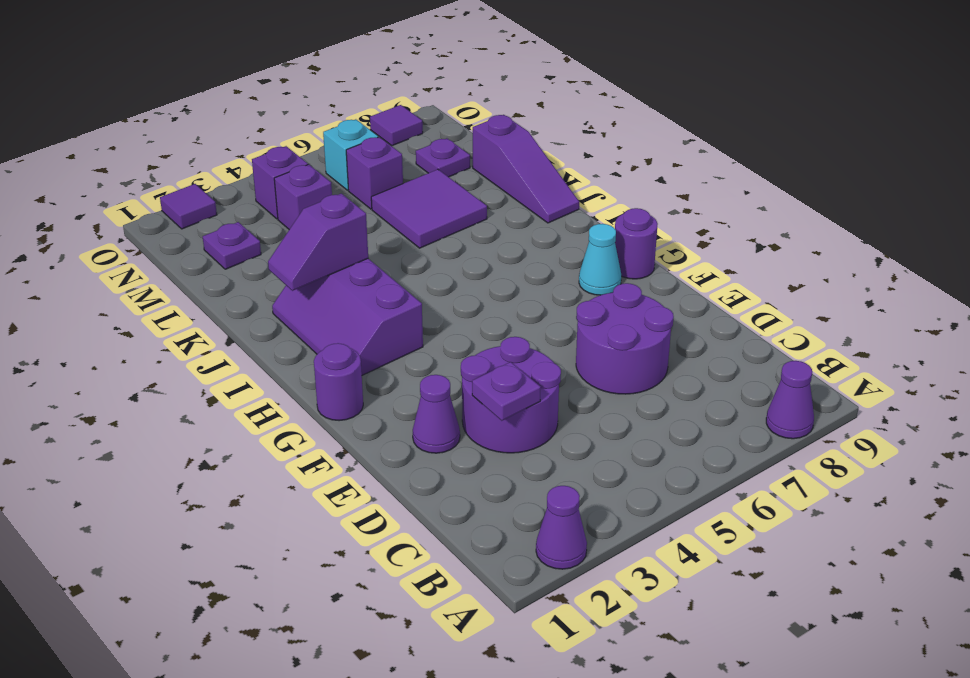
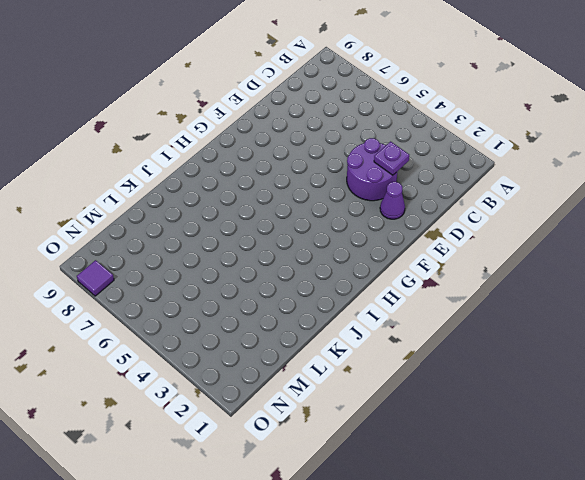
none -> purple 1x1 cone [536,486,587,569]
none -> purple 1x1 cone [766,361,814,439]
none -> purple 2x2 round brick [576,283,674,394]

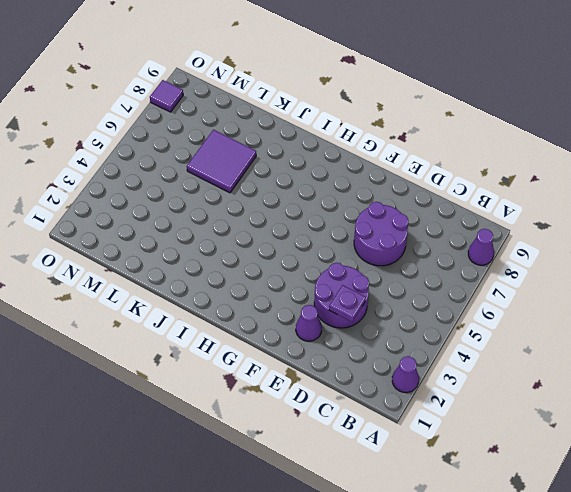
none -> purple 1x1 round brick [314,343,363,421]
none -> cyan 1x1 cone [579,224,621,295]
none -> purple 1x1 round brick [615,208,658,279]

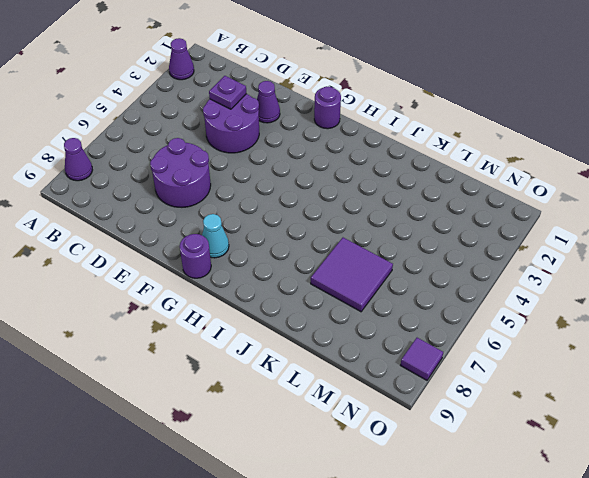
none -> purple 2x3 slope [272,259,423,375]
none -> purple 1x3 slope [473,115,579,223]
none -> purple 1x1 plate [203,222,261,269]

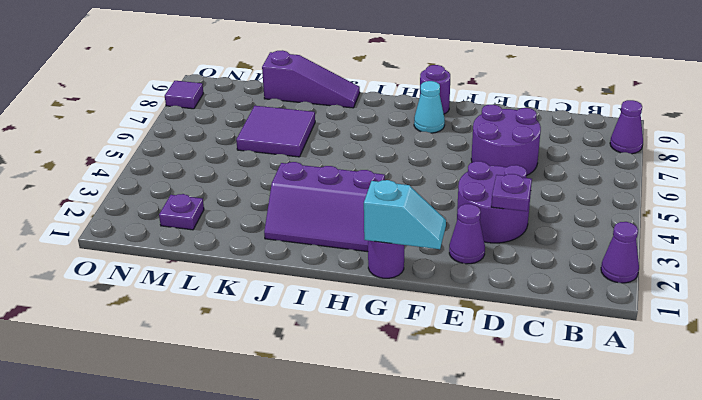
cyan 1x2 slope [364,180,446,249] -> none
none -> purple 1x1 brick [274,165,332,229]
none -> purple 1x1 brick [346,137,403,209]
none -> purple 1x1 plate [416,138,470,177]

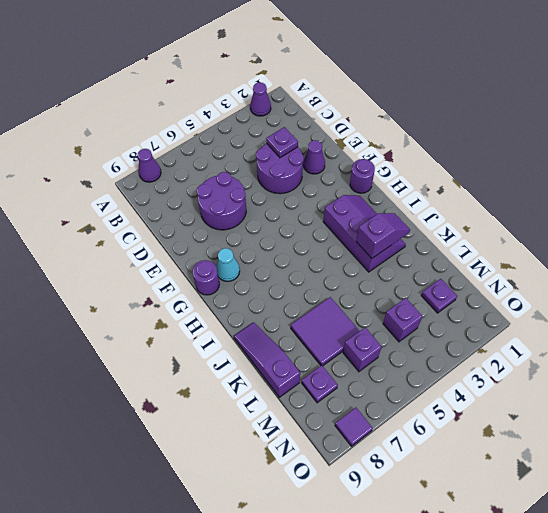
none -> purple 1x1 brick [252,146,308,219]
none -> cyan 1x1 brick [323,119,378,190]
none -> purple 1x1 tile [160,184,217,229]

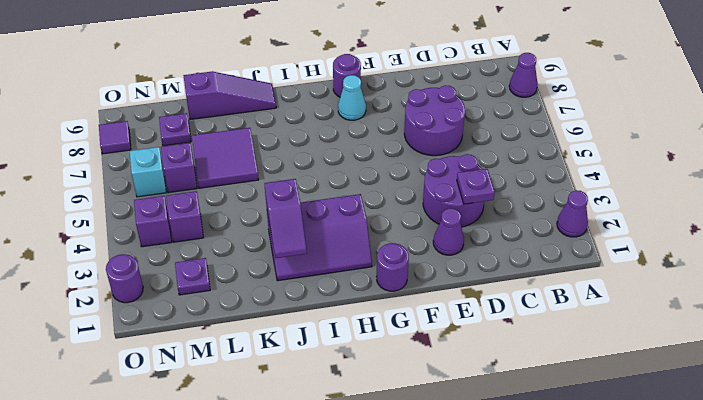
purple 1x1 round brick [106,254,143,303] -> purple 1x1 tile [160,184,217,229]

